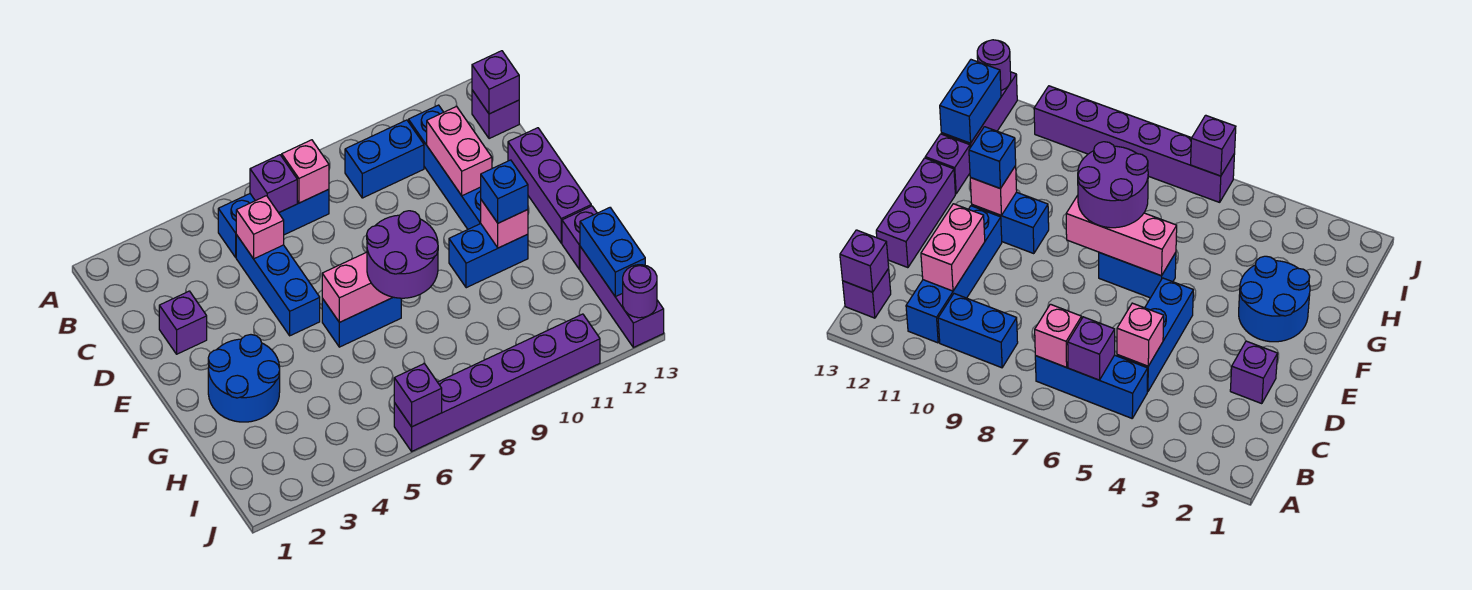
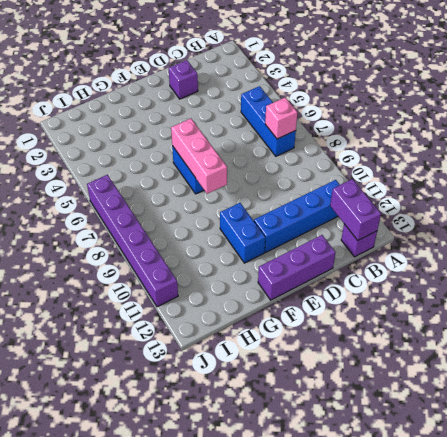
purple 1x2 brick [330,179,381,240] -> purple 1x1 brick [472,51,519,114]
none -> blue 1x2 brick [345,120,424,198]
none -> blue 1x3 brick [236,235,320,336]
none -> blue 2x2 round brick [208,335,280,422]

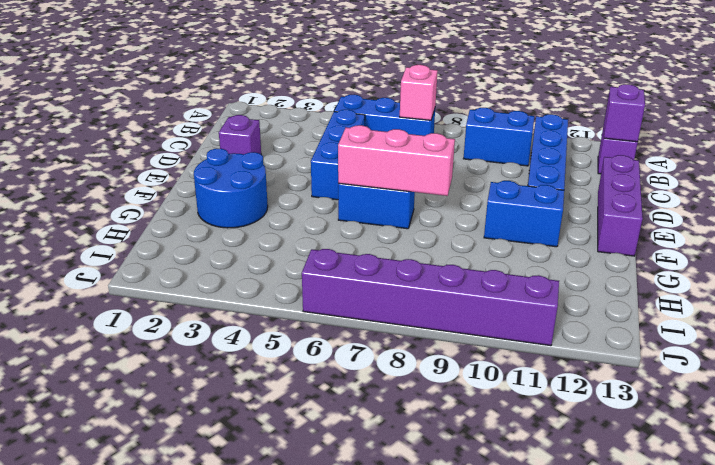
none -> purple 1x1 brick [562,206,597,269]
none -> purple 1x3 brick [580,247,664,347]
none -> purple 1x1 brick [250,155,297,213]

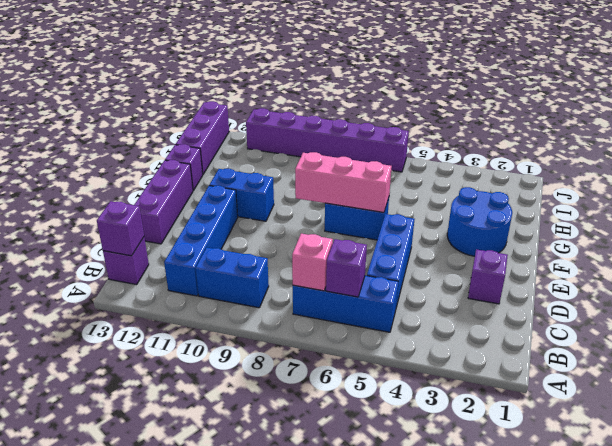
none -> pink 1x1 brick [236,196,284,259]
none -> pink 1x2 brick [427,106,492,196]
none -> pink 1x1 brick [481,200,528,248]

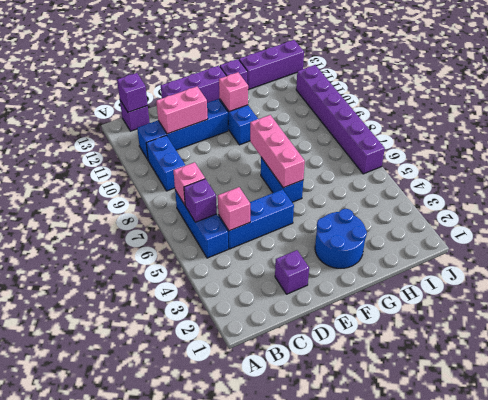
none -> blue 1x2 brick [580,208,645,297]
none -> purple 1x1 brick [394,363,442,427]
none -> purple 1x1 round brick [623,265,657,318]

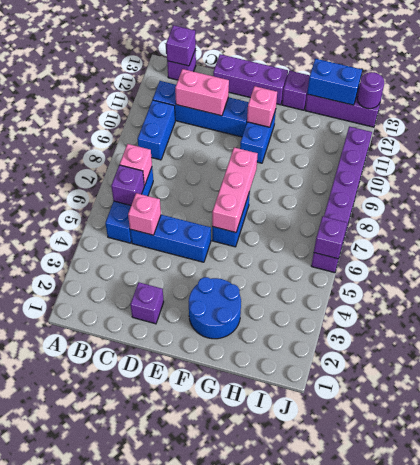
none -> purple 2x2 round brick [367,211,438,298]
none -> blue 1x1 brick [481,160,528,223]

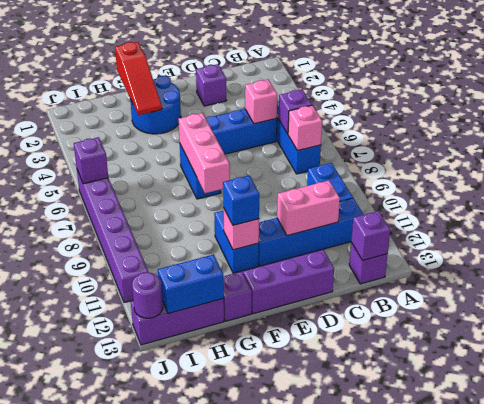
red 1x3 slope [115,42,162,115] -> none
none -> purple 2x2 round brick [367,211,438,298]

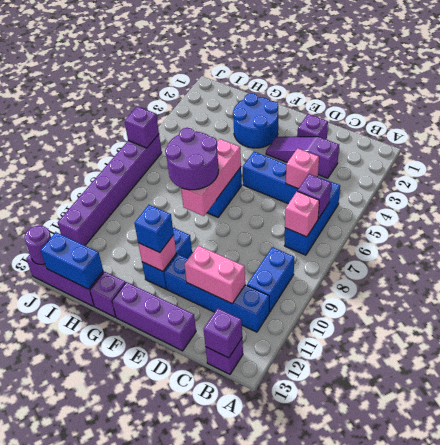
purple 1x3 slope [266,137,339,178] -> none

